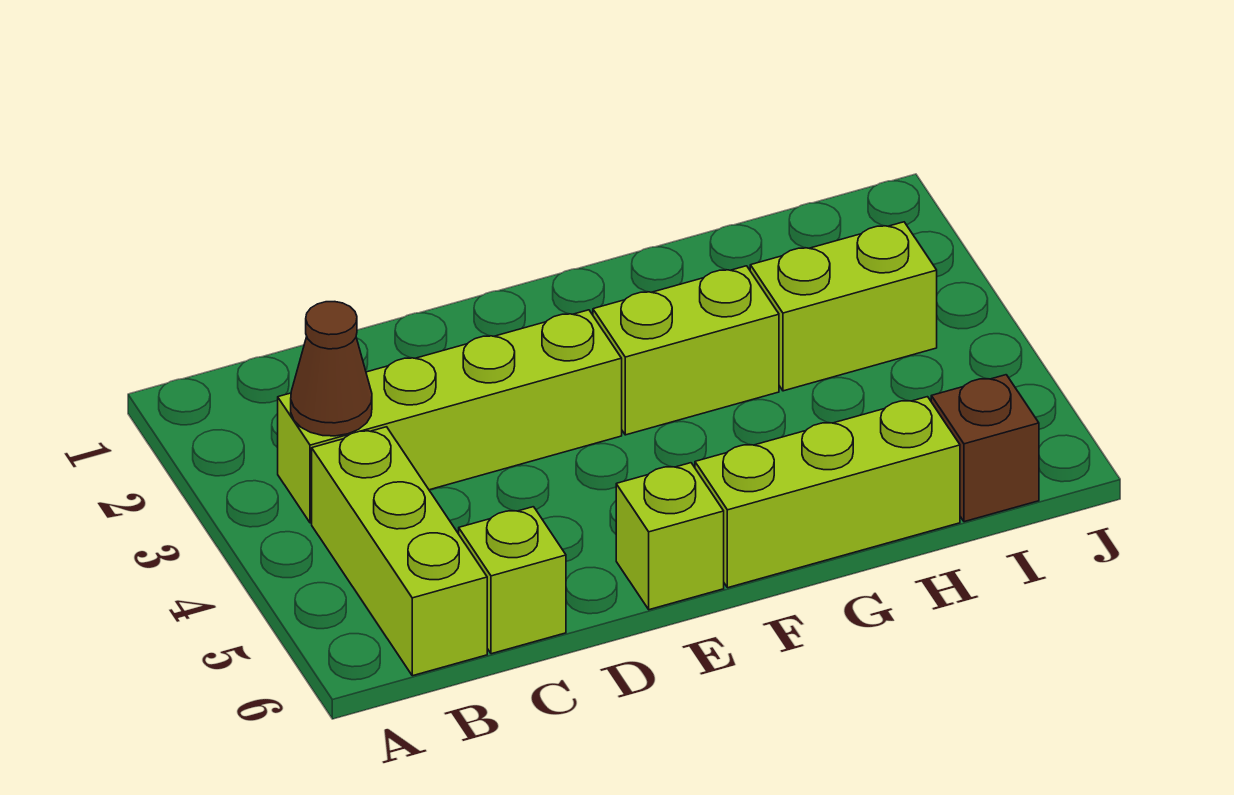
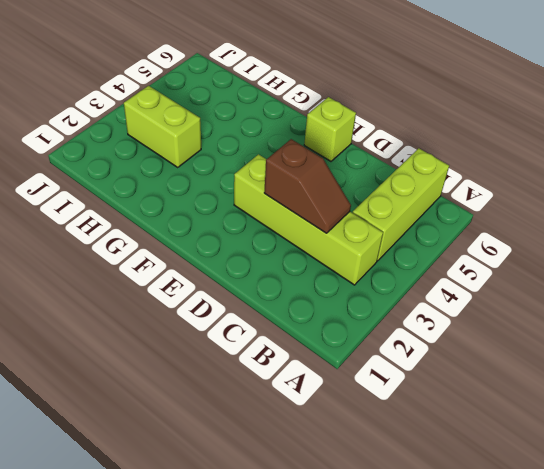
brown 1x2 slope [264,139,351,233] -> none
none -> lime 1x1 brick [459,507,566,654]
none -> lime 1x2 brick [593,266,779,435]

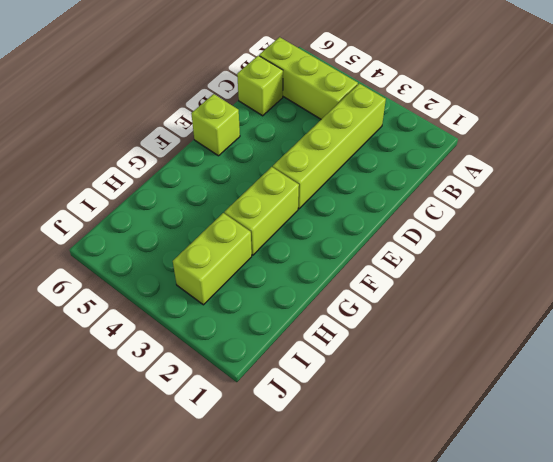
none -> lime 1x3 brick [695,397,960,588]
none -> brown 1x1 brick [931,375,1039,522]

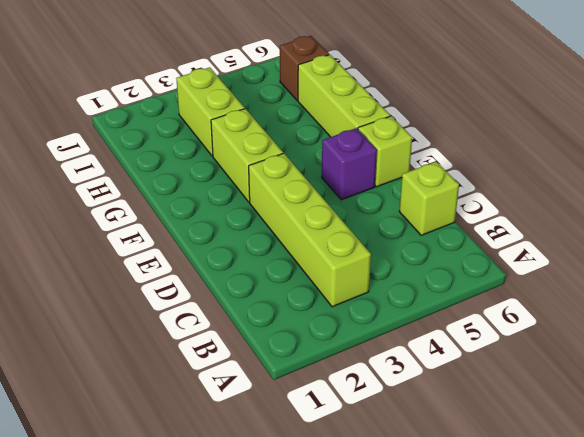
purple 1x1 brick [322,128,377,200] -> none
none -> lime 1x3 brick [312,427,487,676]
none -> brown 1x1 cone [291,302,372,436]

